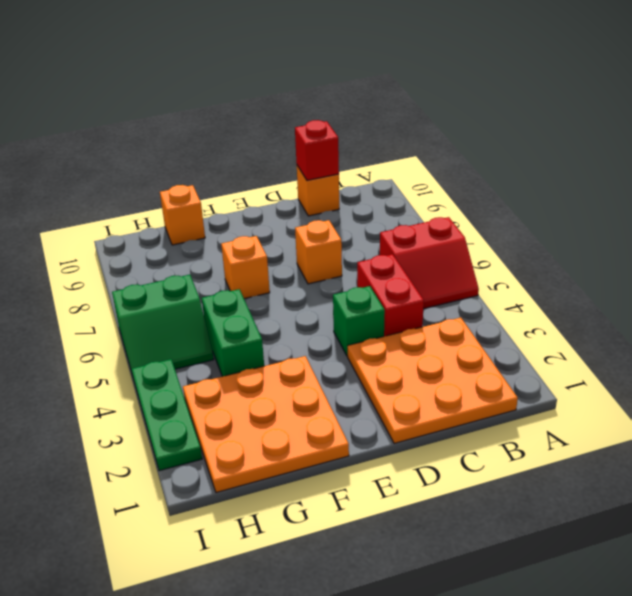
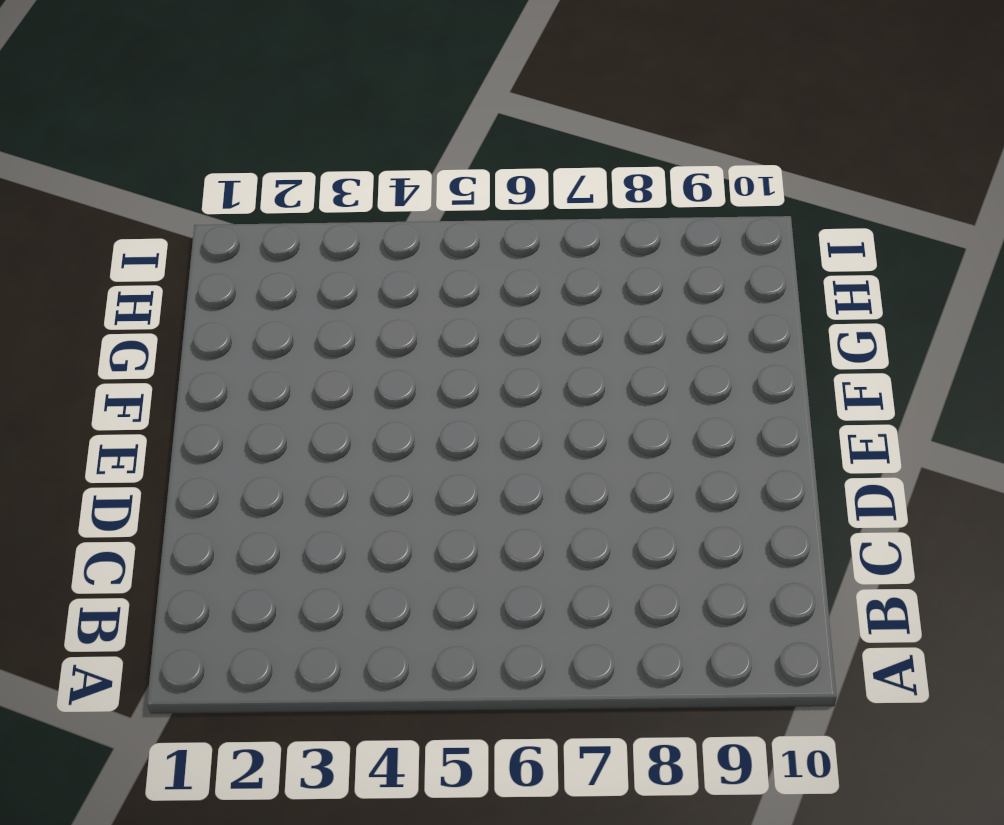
none -> red 2x2 slope [380,217,479,309]
none -> orange 3x3 plate [348,318,518,444]
none -> red 1x2 brick [357,254,424,336]

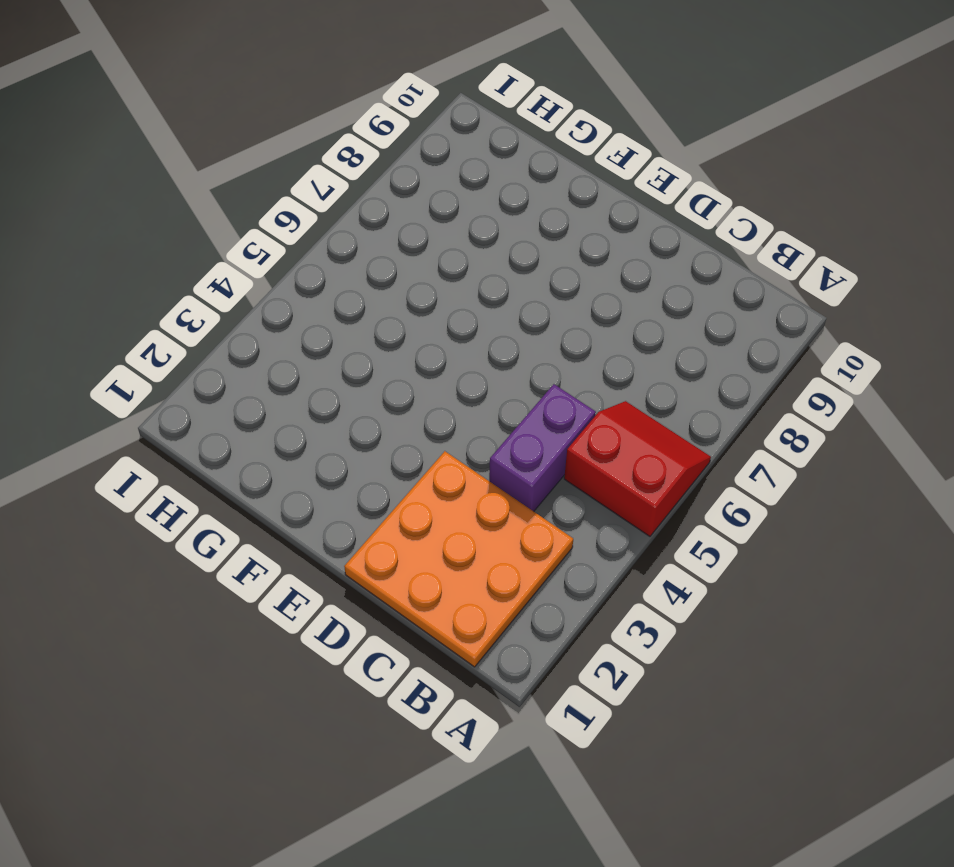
red 2x2 slope [564,401,711,536] -> red 2x2 slope turned to [380,217,479,309]
purple 1x2 brick [489,384,596,511] -> red 1x2 brick [357,254,424,336]
none -> orange 1x1 brick [297,166,339,216]
none -> green 1x1 brick [333,286,385,356]
none -> orange 1x1 brick [295,220,342,284]

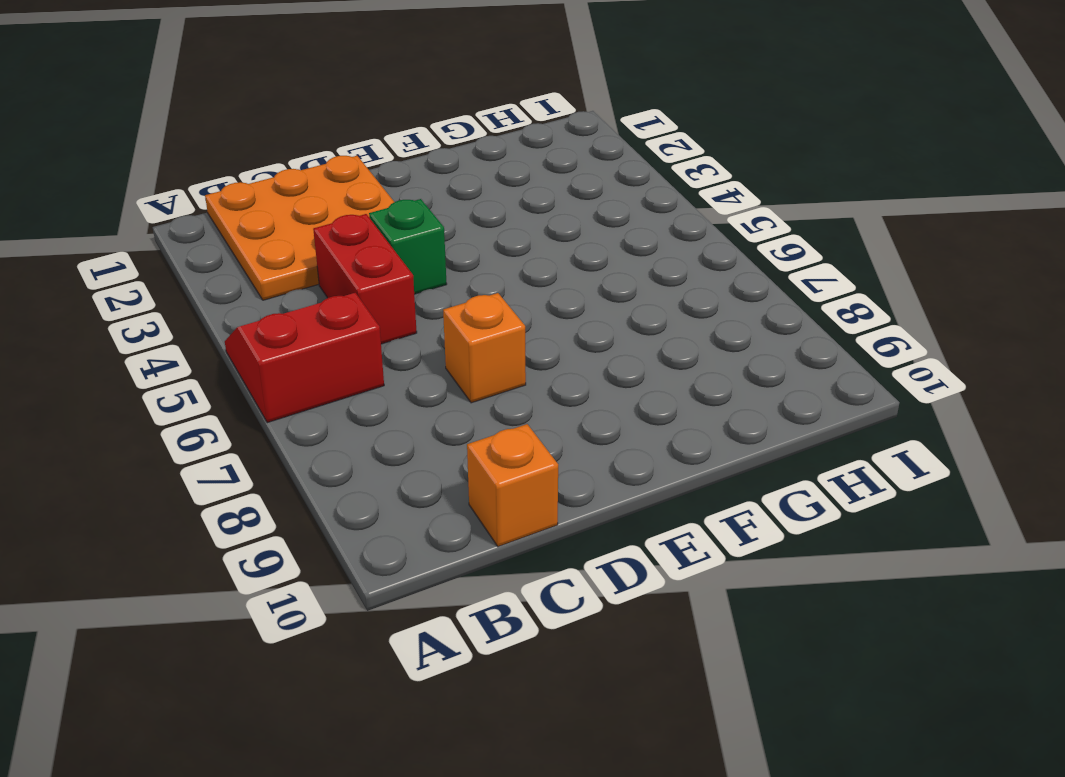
none -> orange 3x3 plate [183,356,349,493]
none -> orange 1x1 brick [221,236,270,299]
none -> green 1x2 brick [202,289,264,377]

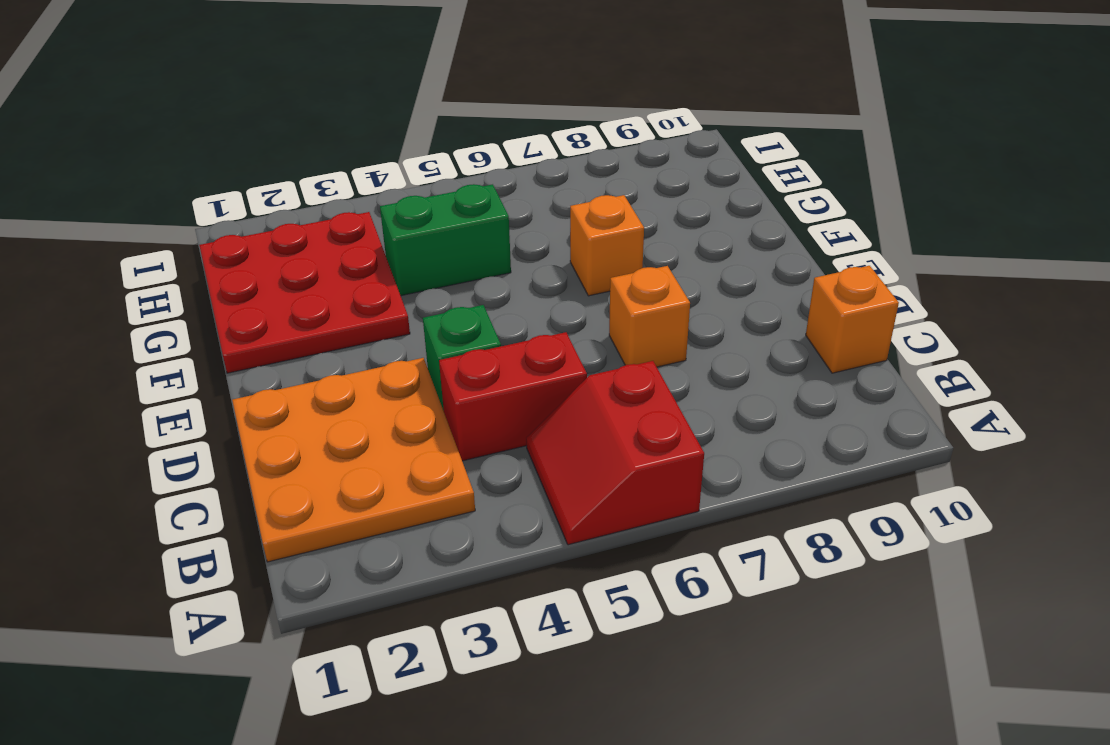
red 3x3 plate [199,212,410,373] -> orange 3x3 plate [183,356,349,493]
none -> orange 1x1 brick [160,185,205,245]
none -> green 2x2 slope [112,275,214,375]
none -> green 1x3 plate [132,359,202,471]

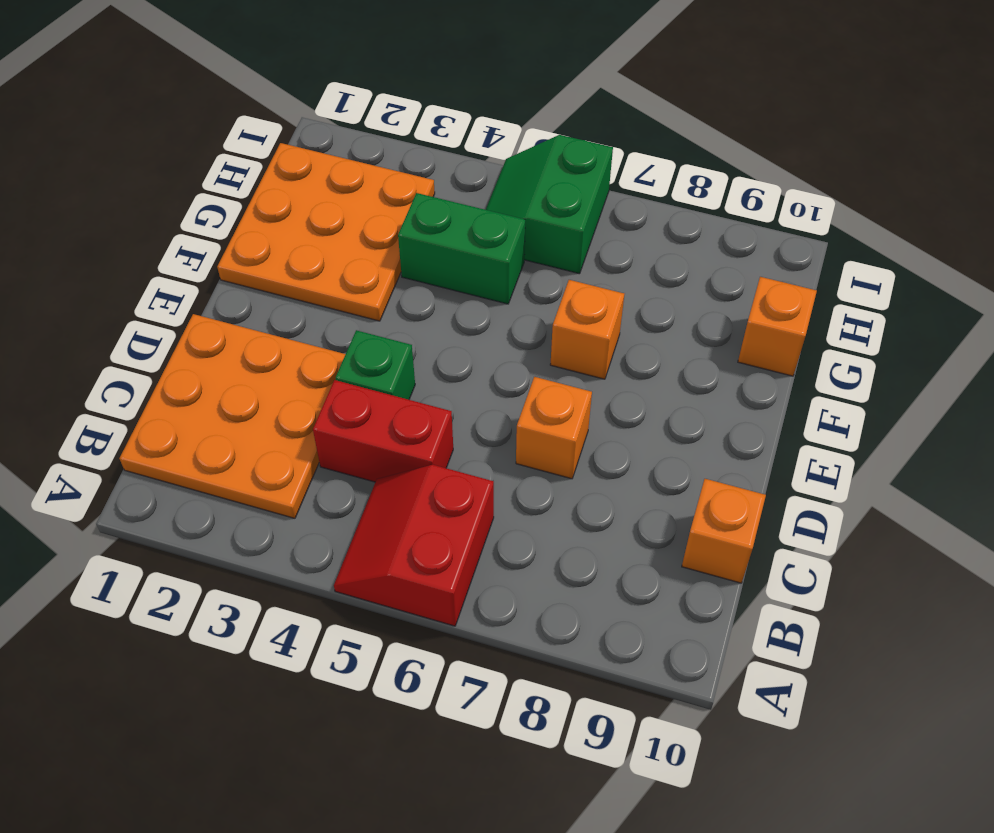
none -> green 1x3 plate [132,359,202,471]
none -> red 1x1 brick [295,120,339,181]

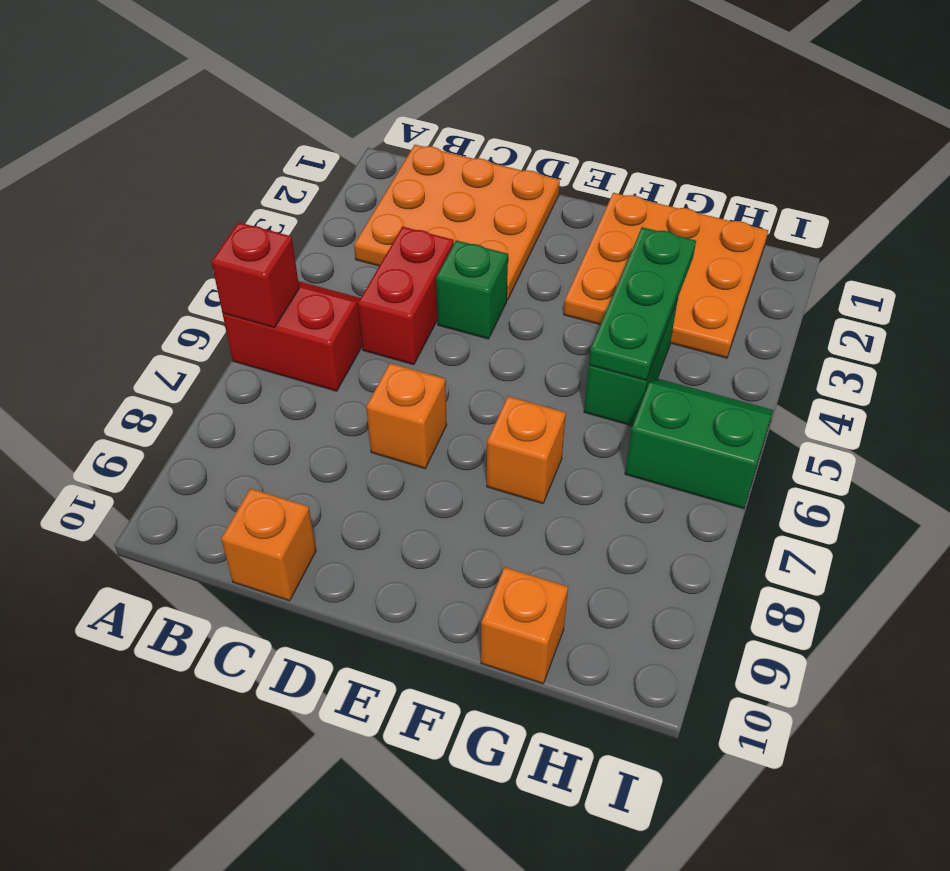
red 1x1 brick [211,222,299,328] -> red 1x1 brick moved to [295,120,339,181]
green 1x3 plate [589,227,696,380] -> green 1x3 plate moved to [132,359,202,471]

